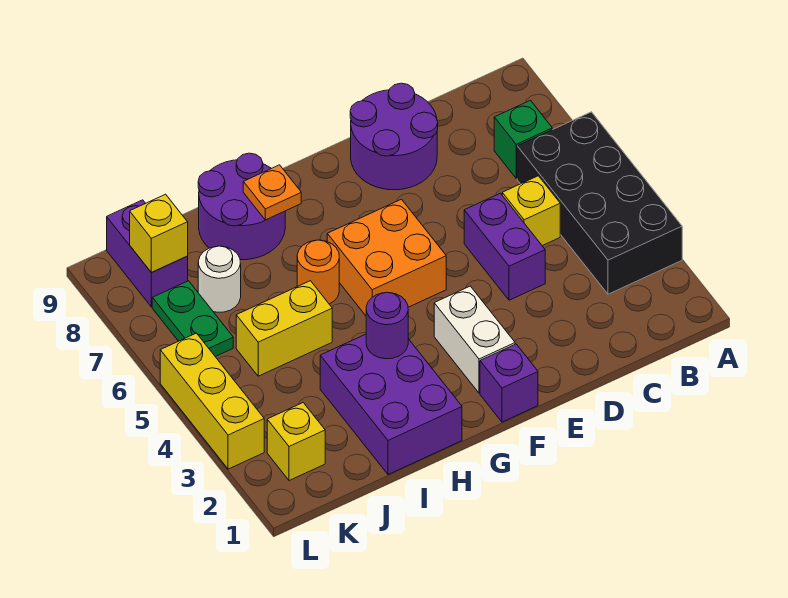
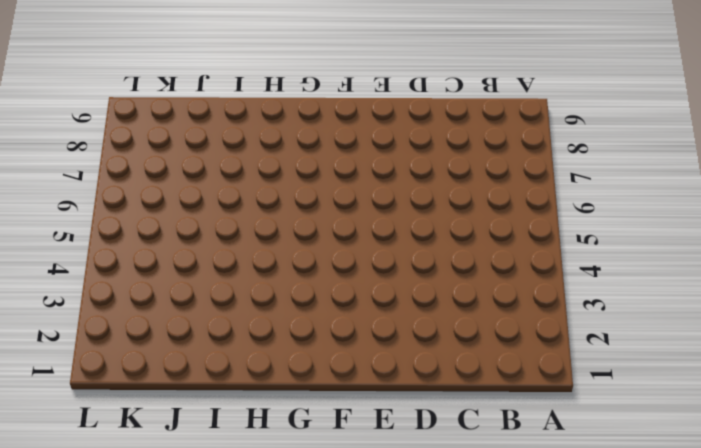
none -> black 2x4 brick [517,112,682,294]
none -> green 1x1 brick [494,100,552,178]
none -> yellow 1x1 brick [502,176,560,246]

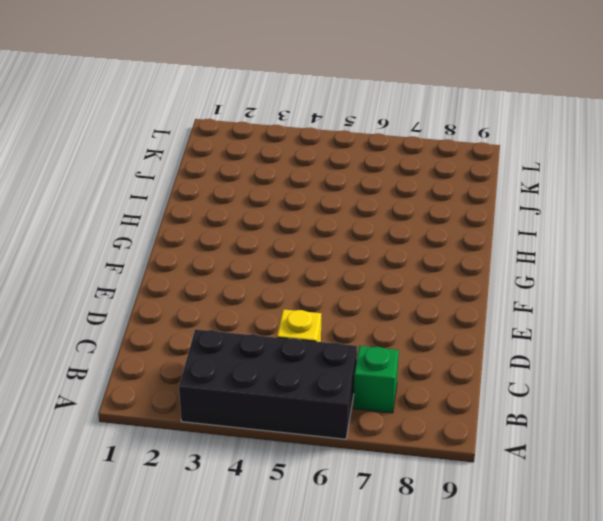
none -> purple 1x2 brick [464,193,545,300]
none -> purple 2x2 round brick [350,83,438,190]
none -> purple 1x1 brick [480,344,538,422]

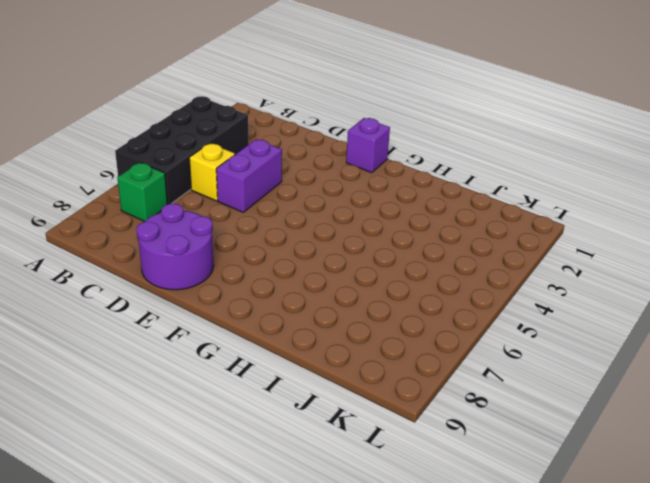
none -> white 1x2 brick [434,286,515,393]
none -> orange 2x2 brick [327,199,446,316]
none -> purple 2x3 brick [320,334,462,475]

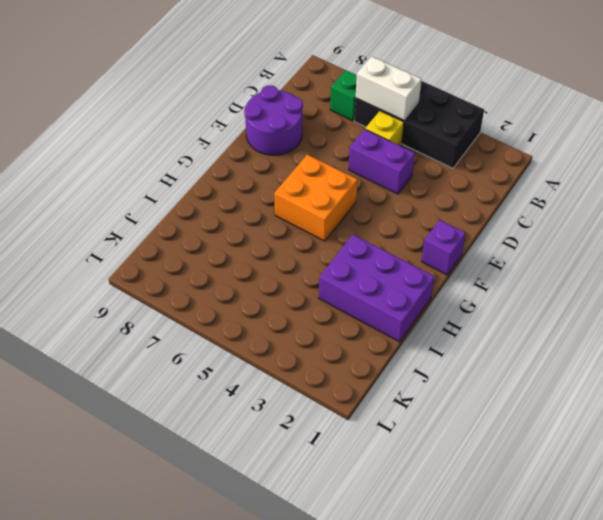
white 1x2 brick [356,56,422,121] -> white 1x2 brick moved to [434,286,515,393]
none -> orange 1x1 round brick [297,240,339,304]
none -> purple 2x2 round brick [198,153,285,260]
none -> yellow 1x2 brick [236,281,332,376]

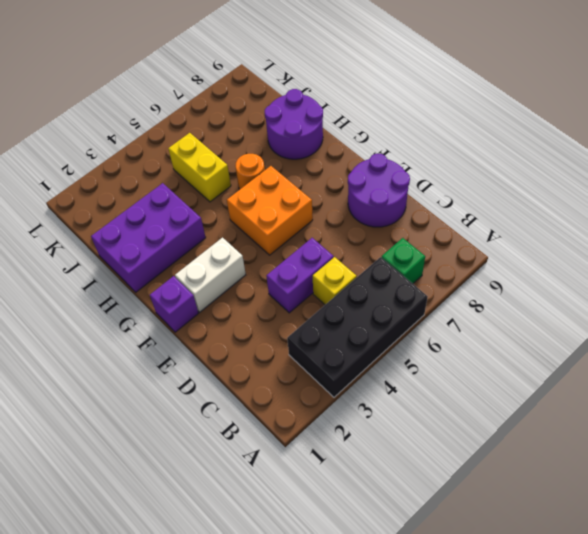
none -> white 1x1 round brick [198,246,241,312]
none -> yellow 1x1 brick [267,403,325,481]
none -> green 1x2 plate [152,281,233,357]

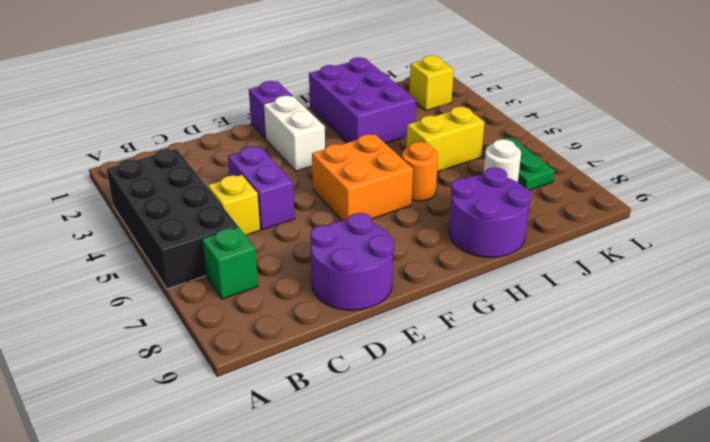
none -> purple 1x2 brick [107,200,188,307]
none -> yellow 1x3 brick [160,333,264,469]
none -> purple 1x1 round brick [366,292,408,359]

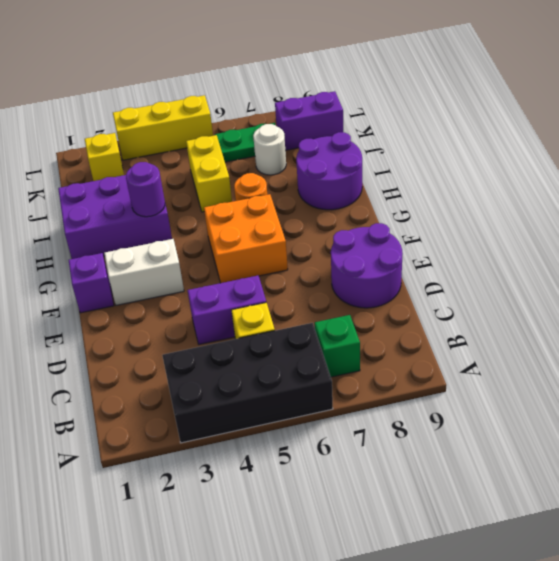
none -> orange 1x1 plate [243,165,301,220]
none -> yellow 1x1 brick [130,194,188,273]

